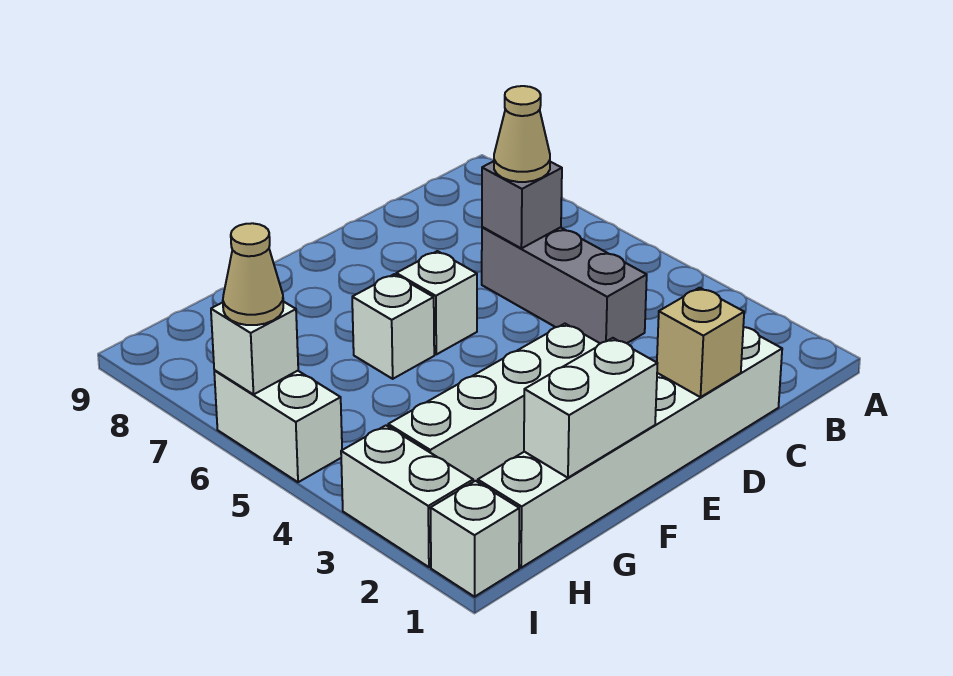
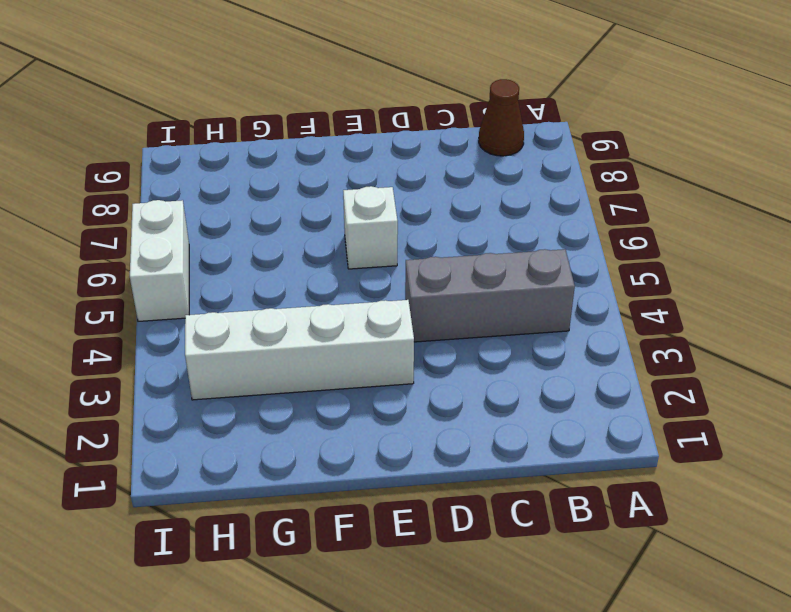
grey 1x3 brick [405,249,575,342] -> grey 1x3 brick turned to [482,227,647,344]
brown 1x1 cone [479,79,524,156] -> none
none -> white 1x6 brick [478,327,782,568]
none -> white 1x1 brick [352,274,434,379]
none -> white 1x1 brick [430,481,519,597]

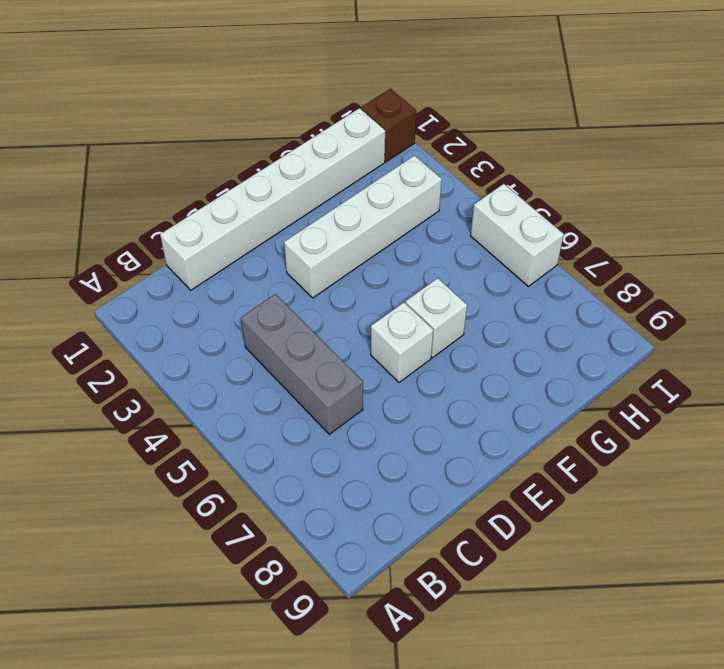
brown 1x1 brick [361,89,416,162] -> white 1x1 brick [430,481,519,597]
none -> white 1x2 brick [341,426,473,567]
none -> grey 1x1 brick [482,161,562,248]
none -> tan 1x1 brick [657,288,744,397]

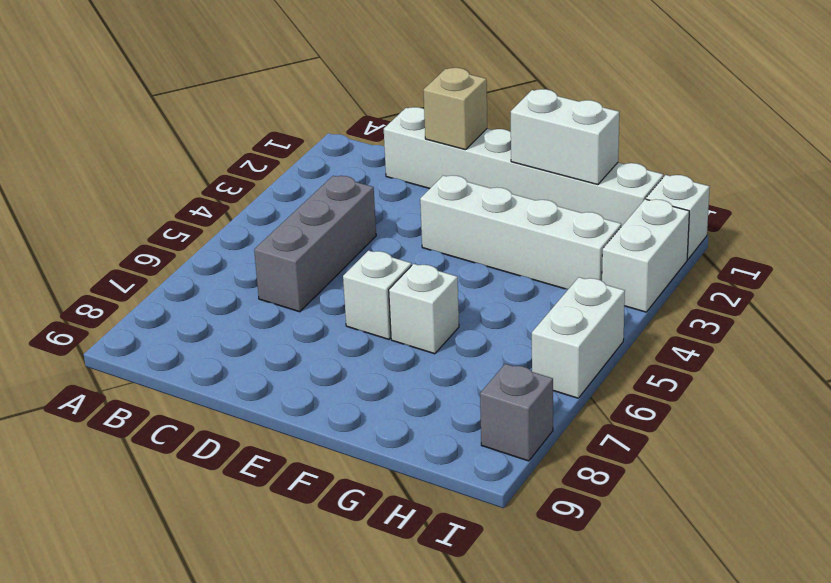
grey 1x1 brick [480,364,553,461] -> grey 1x1 brick moved to [482,161,562,248]
none -> white 1x1 brick [211,301,298,394]
none -> tan 1x1 cone [494,86,550,182]
none -> tan 1x1 cone [223,223,283,325]

